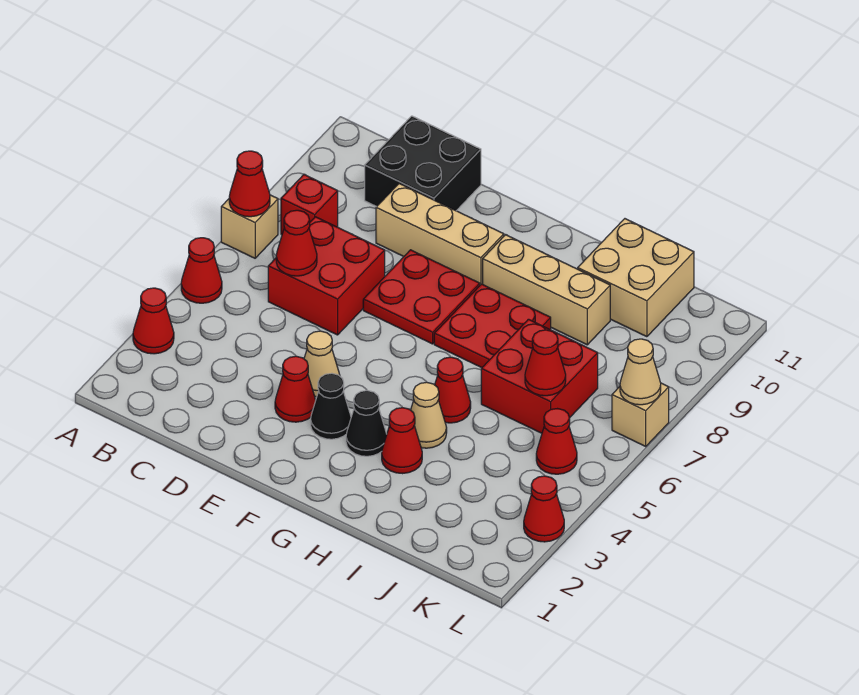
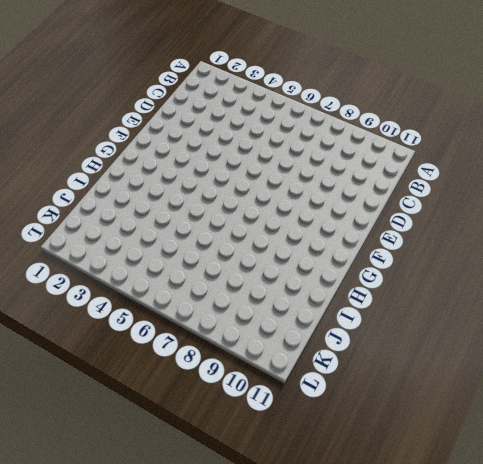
none -> red 1x1 cone [133,288,174,354]
none -> red 1x1 cone [181,238,222,303]
none -> tan 1x1 brick [221,195,278,258]

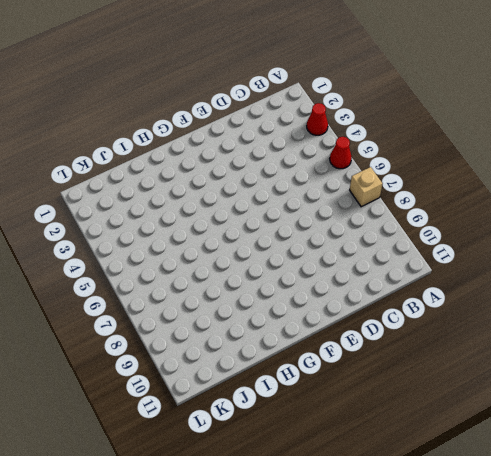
none -> red 1x1 brick [281,174,338,234]
none -> red 2x2 brick [268,217,385,335]
none -> black 2x2 brick [365,116,481,211]

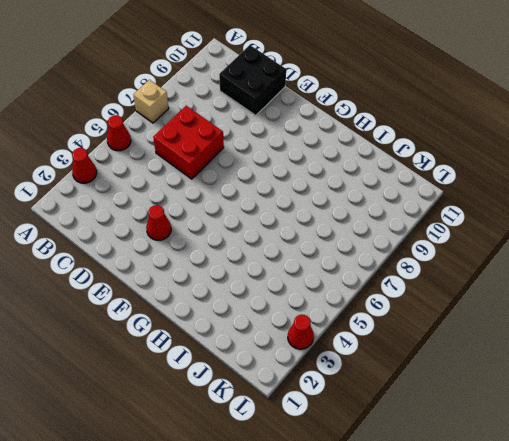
none -> red 1x1 brick [281,174,338,234]
none -> tan 1x3 brick [376,184,504,285]
none -> tan 1x1 cone [304,331,340,397]

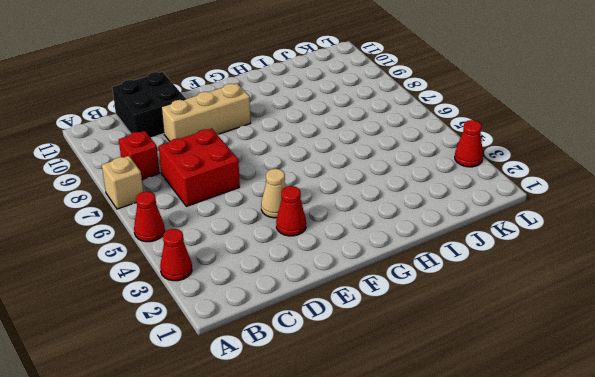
none -> red 2x2 plate [363,250,480,344]
none -> black 1x1 cone [311,373,351,439]
none -> black 1x1 cone [346,391,387,456]

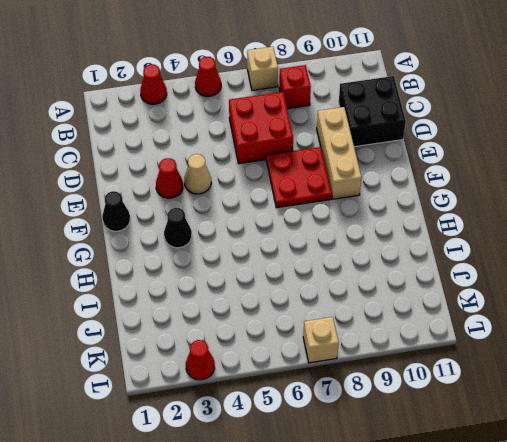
black 1x1 cone [102,191,130,231] -> black 1x1 cone moved to [311,373,351,439]
none -> red 2x2 plate [434,284,551,368]
none -> tan 1x3 brick [483,235,610,345]
none -> red 1x1 cone [382,408,422,474]

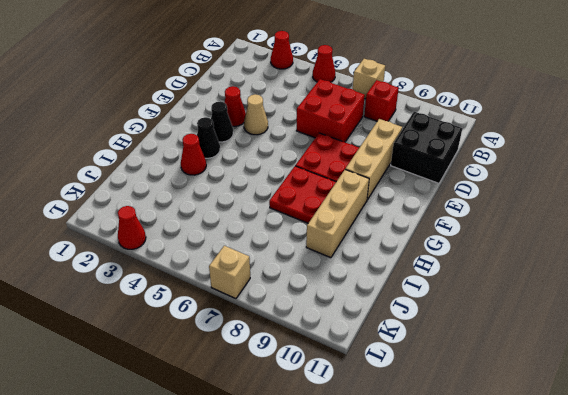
none -> tan 1x1 cone [411,382,447,448]
none -> red 1x1 cone [435,357,471,423]
none -> red 2x2 brick [481,319,598,433]

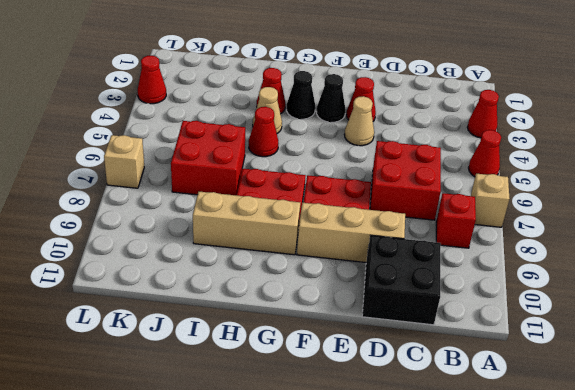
none -> tan 2x2 brick [578,219,694,337]
none -> red 1x1 cone [536,409,577,474]
none -> red 1x1 cone [229,151,270,217]

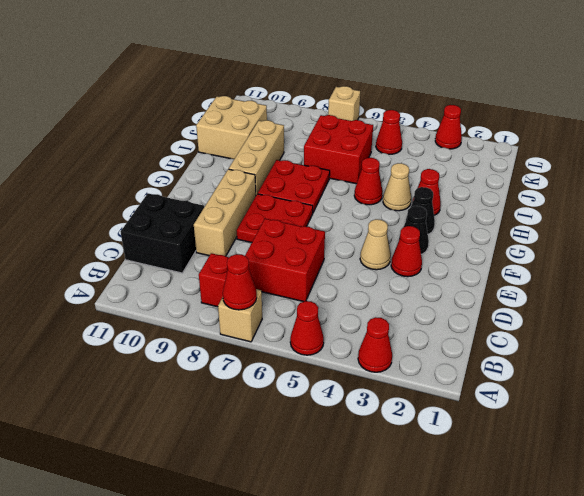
none -> red 1x1 cone [276,210,317,276]
none -> red 1x1 cone [525,330,566,396]
none -> tan 1x1 cone [620,339,661,405]

